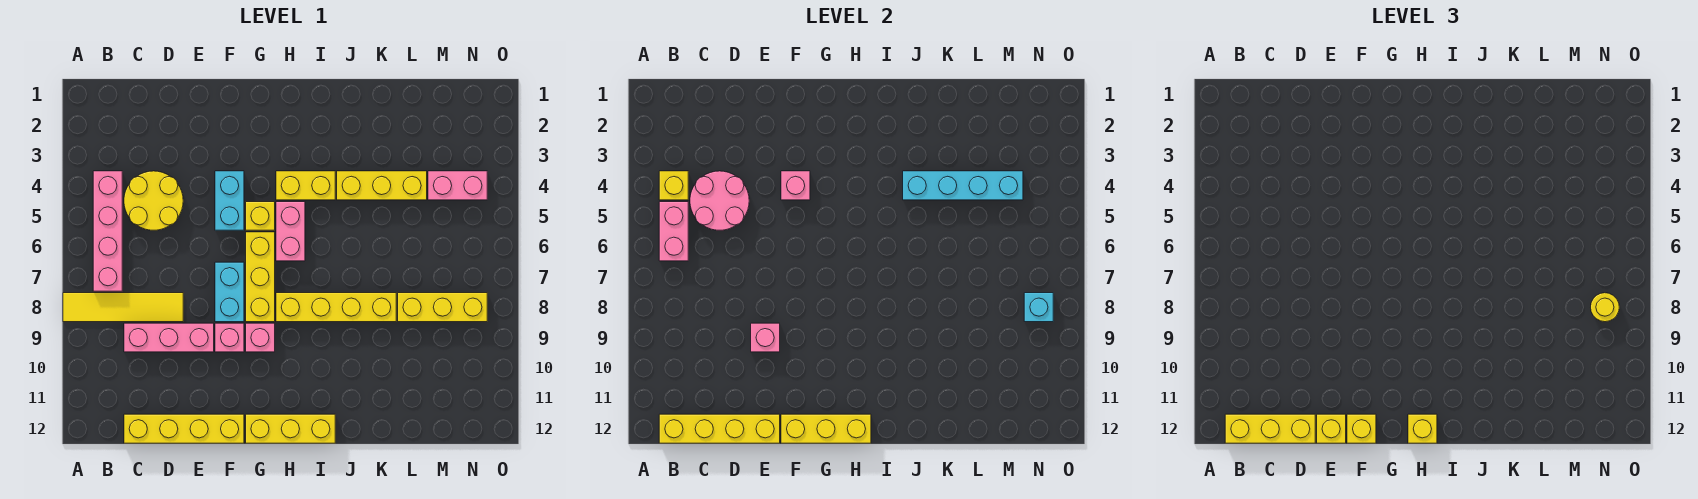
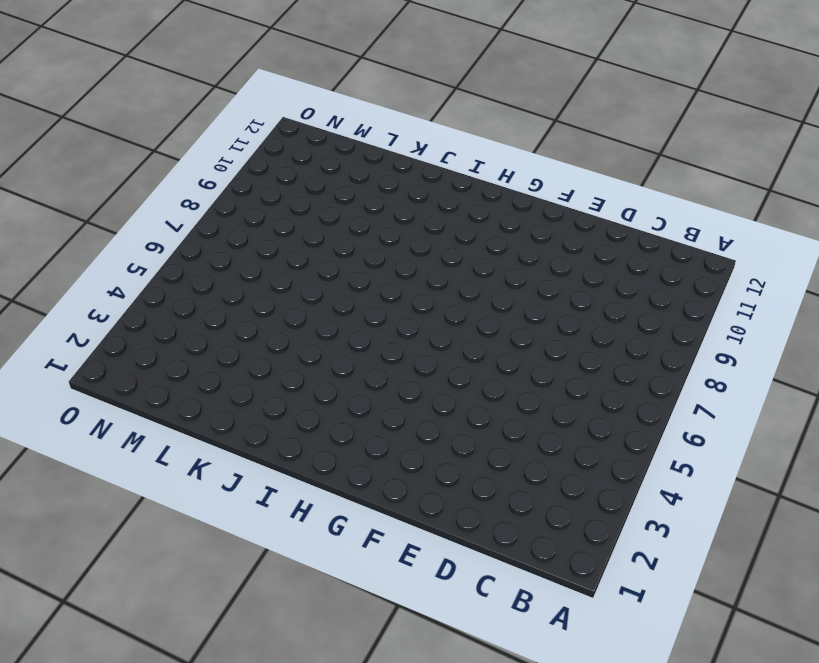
none -> yellow 1x4 tile [63,293,183,322]
none -> pink 1x4 brick [93,171,122,291]
none -> yellow 2x2 round brick [124,171,183,230]
none -> pink 1x3 brick [124,323,214,352]

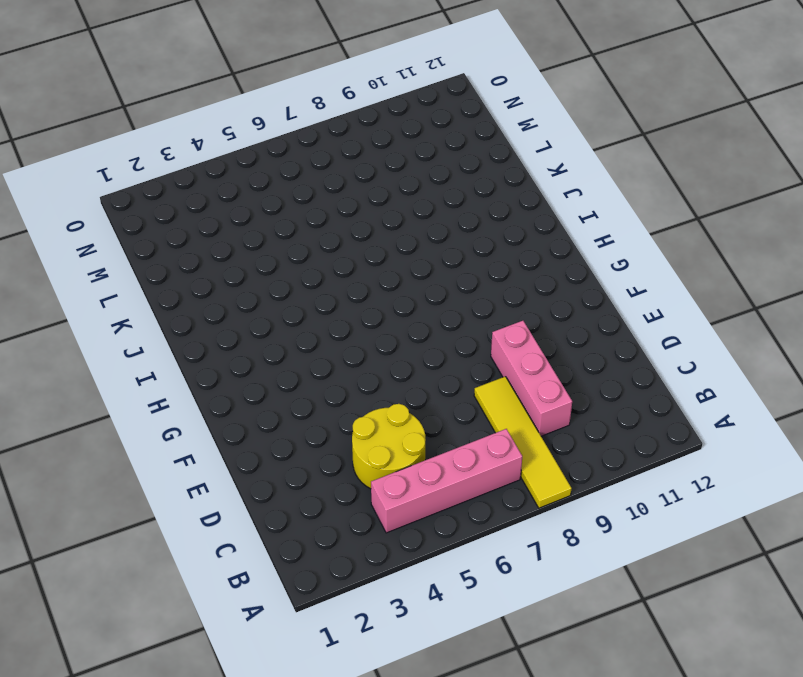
none -> yellow 1x4 brick [124,414,244,443]
none -> cyan 1x2 brick [215,171,244,230]
none -> cyan 1x2 brick [215,262,244,322]
none -> pink 1x1 brick [215,323,244,352]

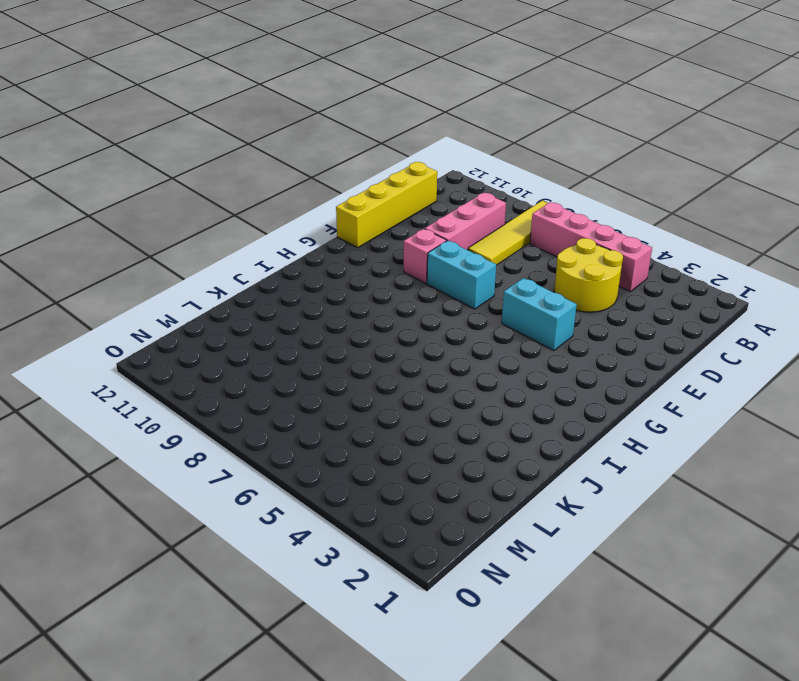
none -> yellow 1x1 brick [246,202,275,230]
none -> yellow 1x3 brick [246,232,275,322]
none -> pink 1x1 brick [246,323,275,352]
none -> yellow 1x3 brick [246,414,335,443]

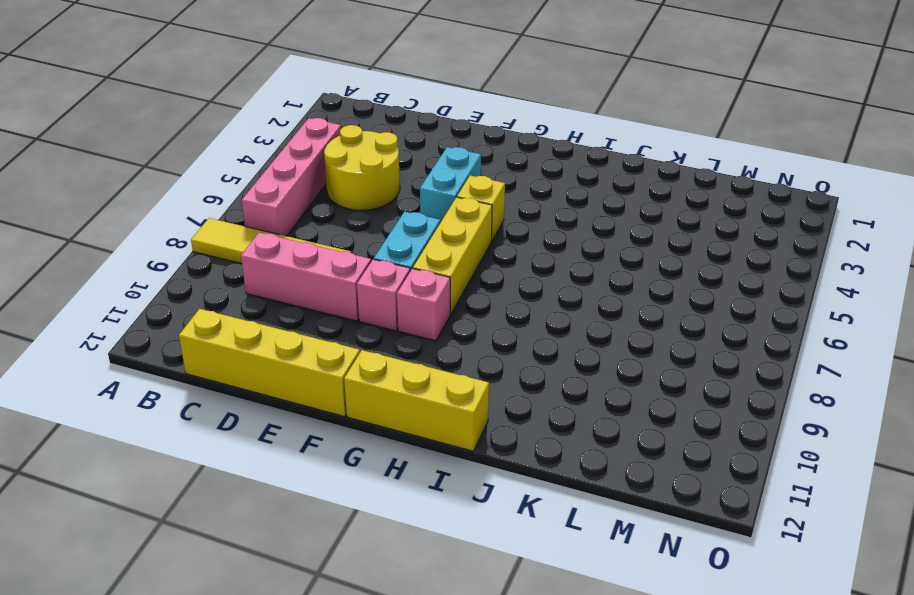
none -> yellow 1x2 brick [276,171,335,200]
none -> pink 1x2 brick [276,202,305,261]
none -> yellow 1x4 brick [276,293,396,322]
none -> yellow 1x3 brick [337,171,427,200]

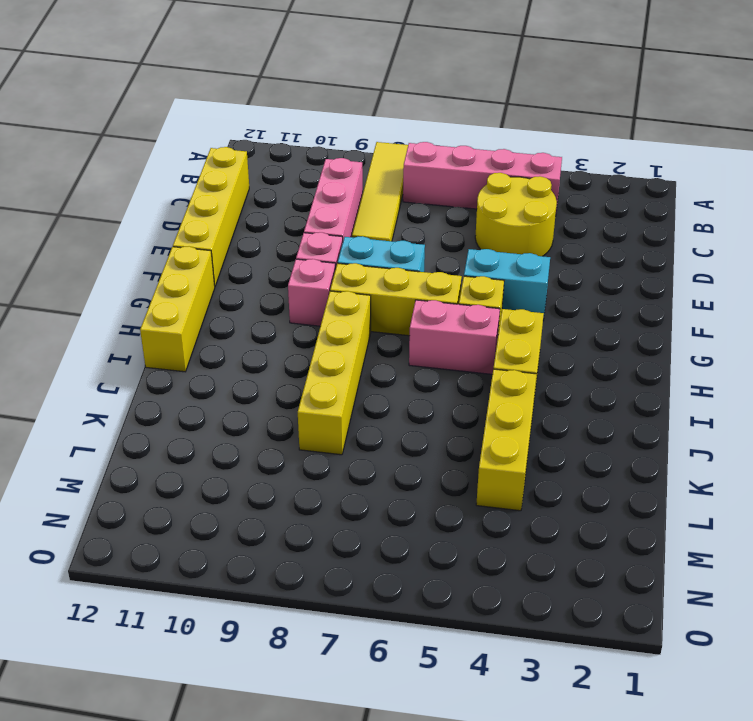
none -> yellow 1x3 brick [398,293,487,322]
none -> pink 1x2 brick [428,171,487,200]
none -> yellow 1x1 brick [659,171,688,200]
none -> pink 1x2 brick [659,202,688,261]

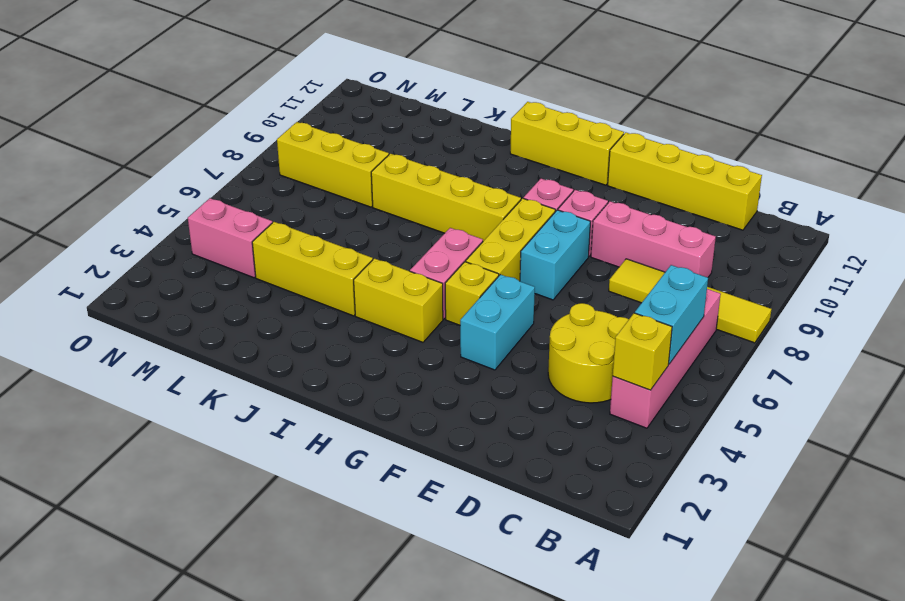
cyan 1x2 brick [635,265,708,364] -> pink 1x2 brick [659,202,688,261]
none -> yellow 1x4 brick [659,414,780,443]
none -> pink 2x2 round brick [690,171,749,230]
none -> pink 1x1 brick [751,323,780,352]
none -> pink 1x1 brick [781,171,810,200]

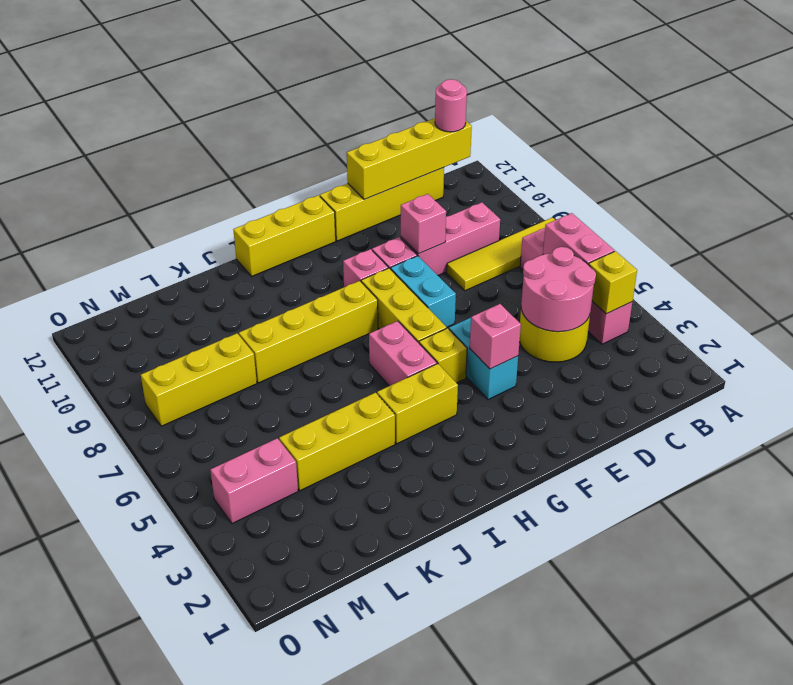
pink 1x1 round brick [435,79,467,132] -> yellow 1x3 brick [1225,414,1315,443]
none -> yellow 1x3 brick [781,414,871,443]
none -> cyan 1x4 brick [903,171,1023,200]
none -> cyan 1x1 brick [1024,293,1053,322]
none -> yellow 1x1 brick [1317,414,1346,443]

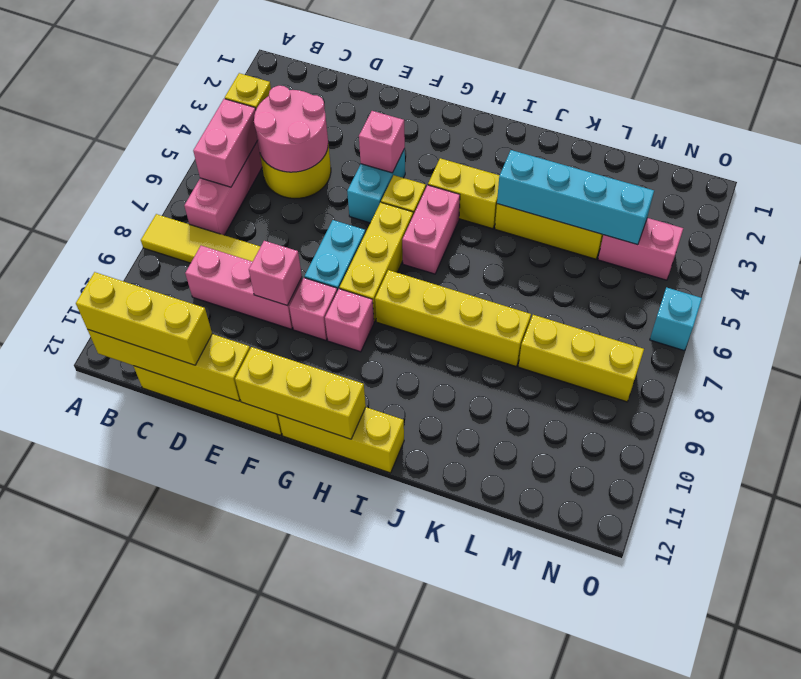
cyan 1x1 brick [650,287,702,351] -> cyan 1x1 brick moved to [1024,293,1053,322]
none -> yellow 1x1 brick [1317,414,1346,443]
none -> yellow 1x1 brick [1347,414,1376,443]
none -> yellow 1x1 brick [1408,414,1437,443]
none -> yellow 1x1 round brick [1591,293,1619,322]

